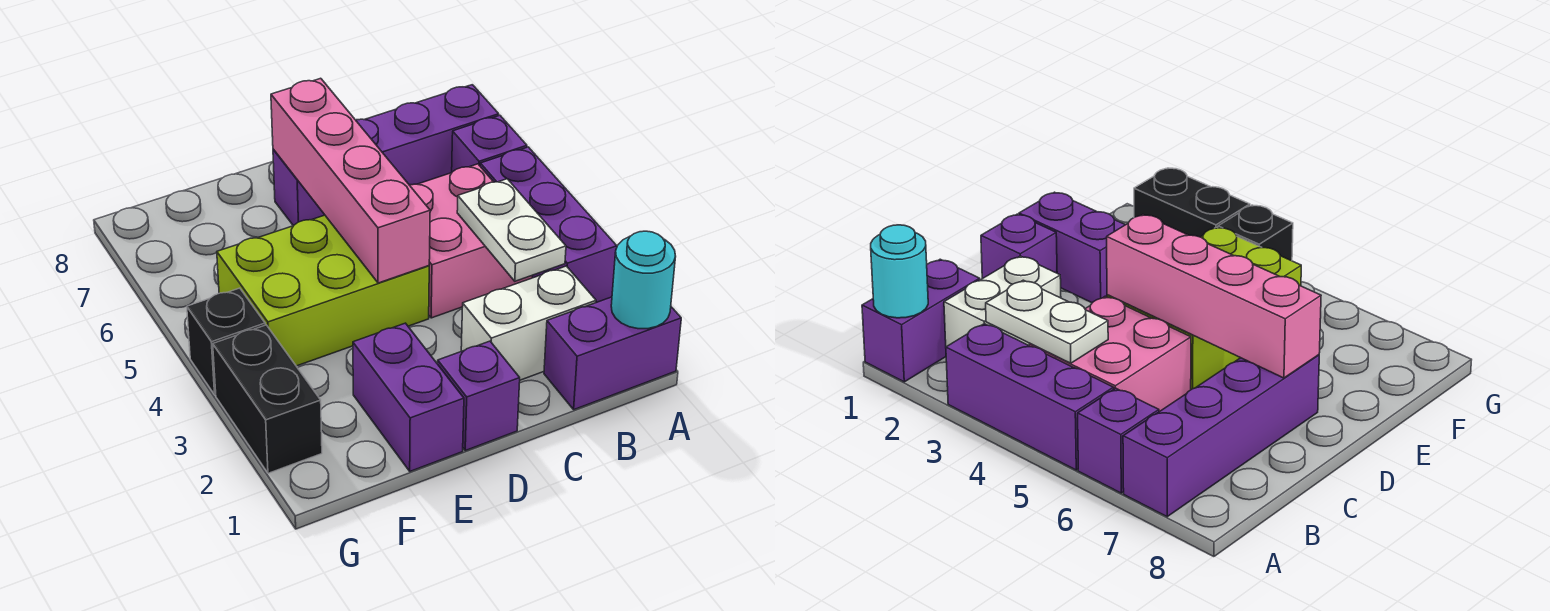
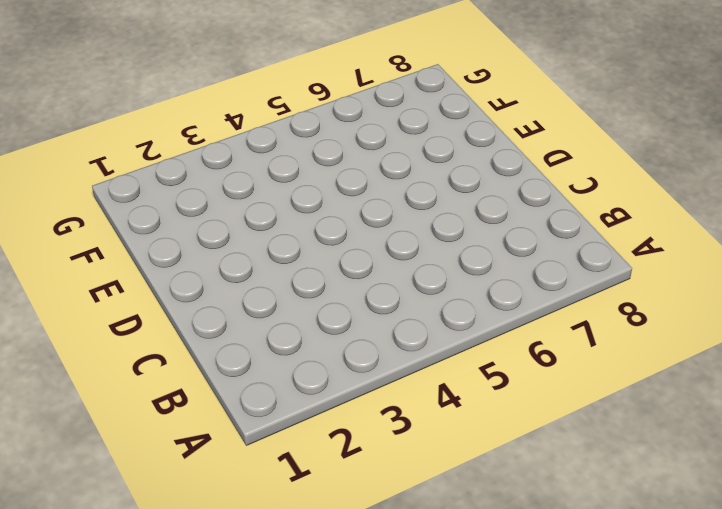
none -> purple 1x2 brick [544,297,681,410]
none -> purple 1x3 brick [480,147,617,303]
none -> purple 1x1 brick [452,115,527,172]

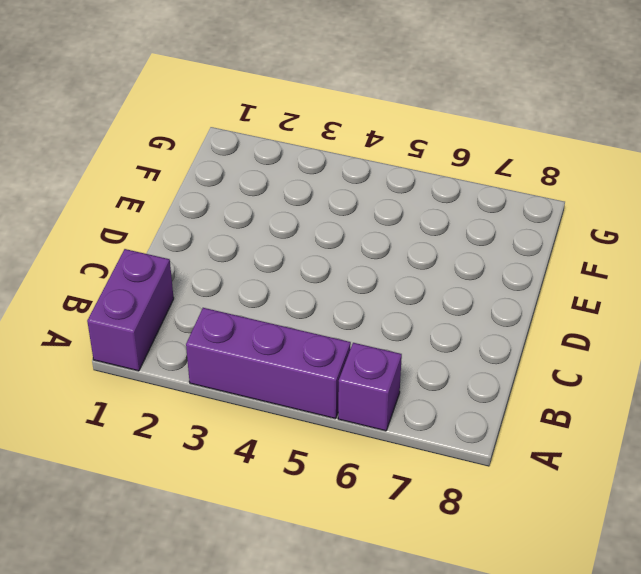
none -> purple 1x4 brick [273,85,499,226]
none -> white 1x2 brick [461,266,596,380]
none -> pink 2x2 brick [410,164,532,318]

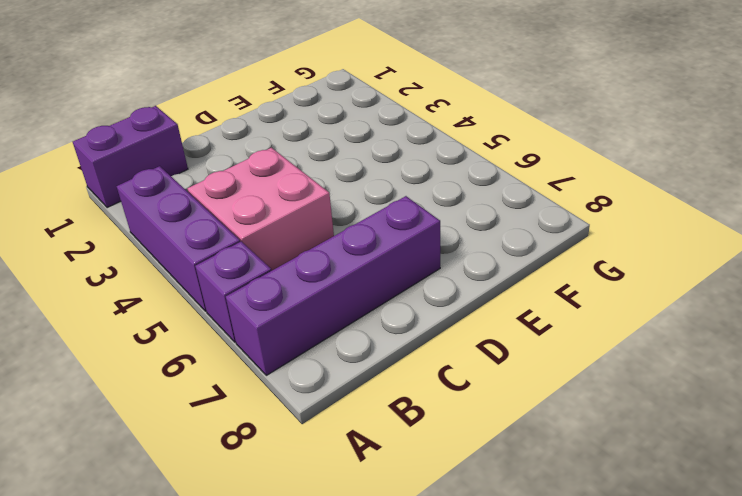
none -> white 1x2 brick [461,266,596,380]
none -> purple 1x1 brick [438,341,520,451]
none -> lime 2x3 brick [217,215,429,366]

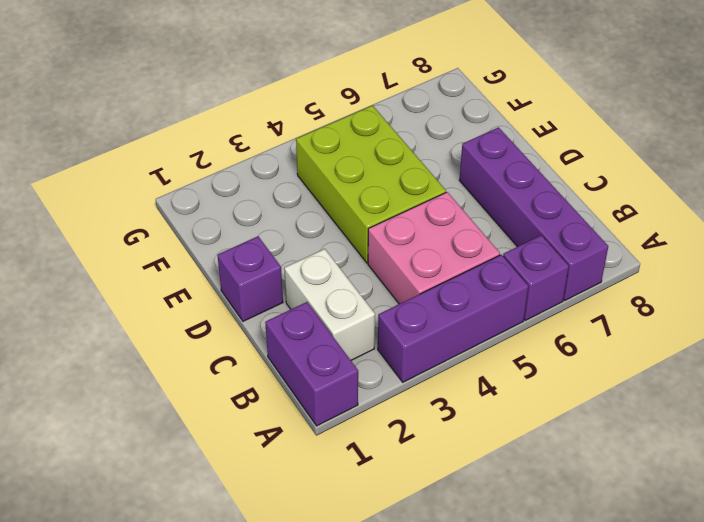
none -> purple 1x2 brick [353,323,464,471]
none -> black 1x2 brick [213,325,322,473]
none -> black 1x1 brick [187,288,265,395]

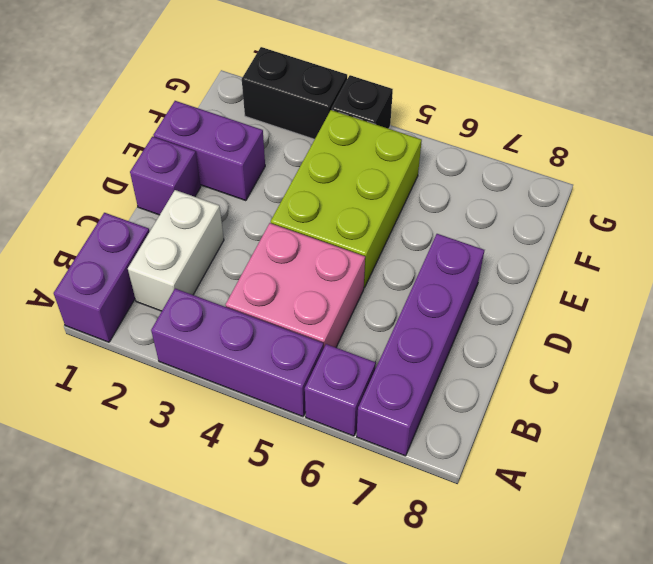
none -> cyan 1x1 round brick [611,231,676,329]
none -> white 1x2 plate [457,179,566,281]
none -> pink 1x4 brick [271,78,430,283]

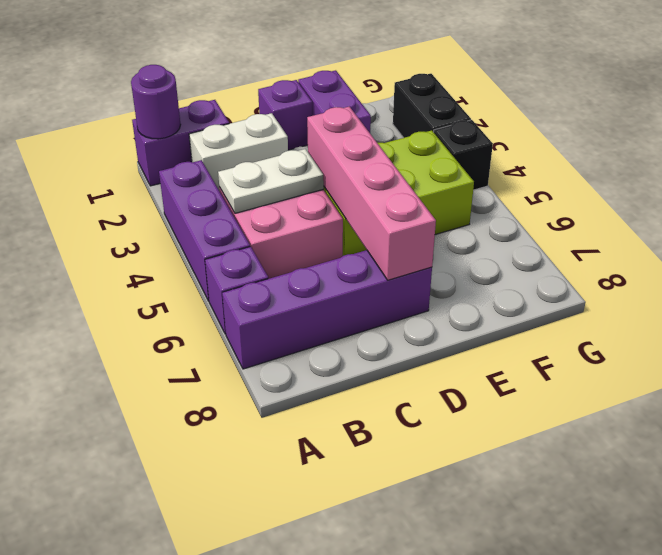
purple 1x1 round brick [131,65,181,139] -> cyan 1x1 round brick [611,231,676,329]
white 1x2 plate [218,149,324,213] -> white 1x2 plate turned to [457,179,566,281]

